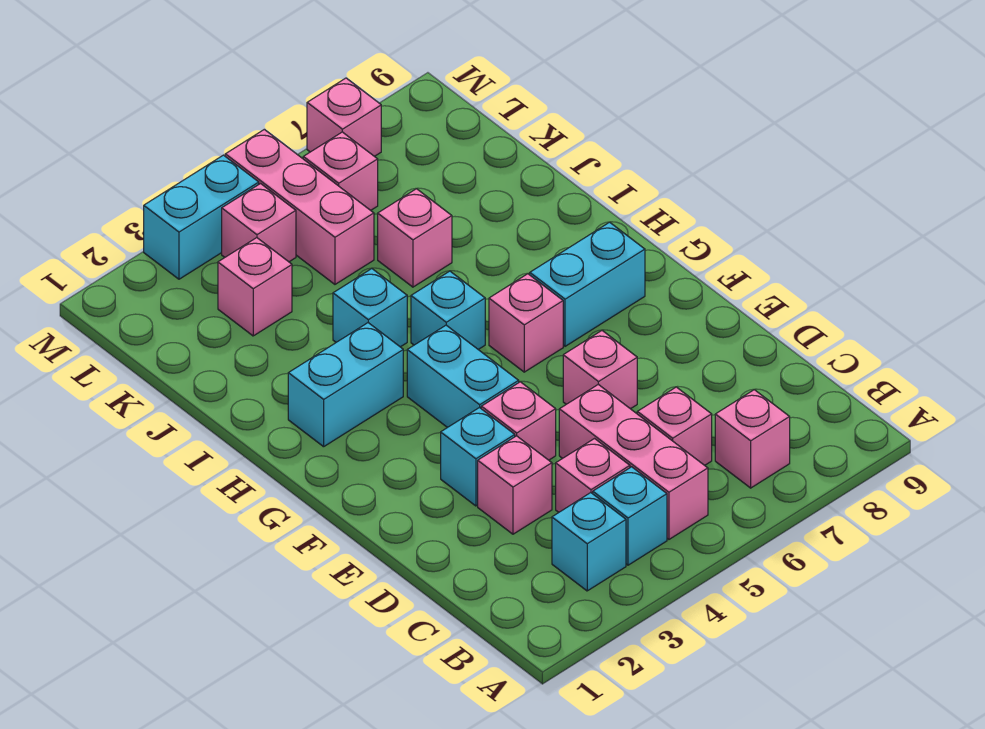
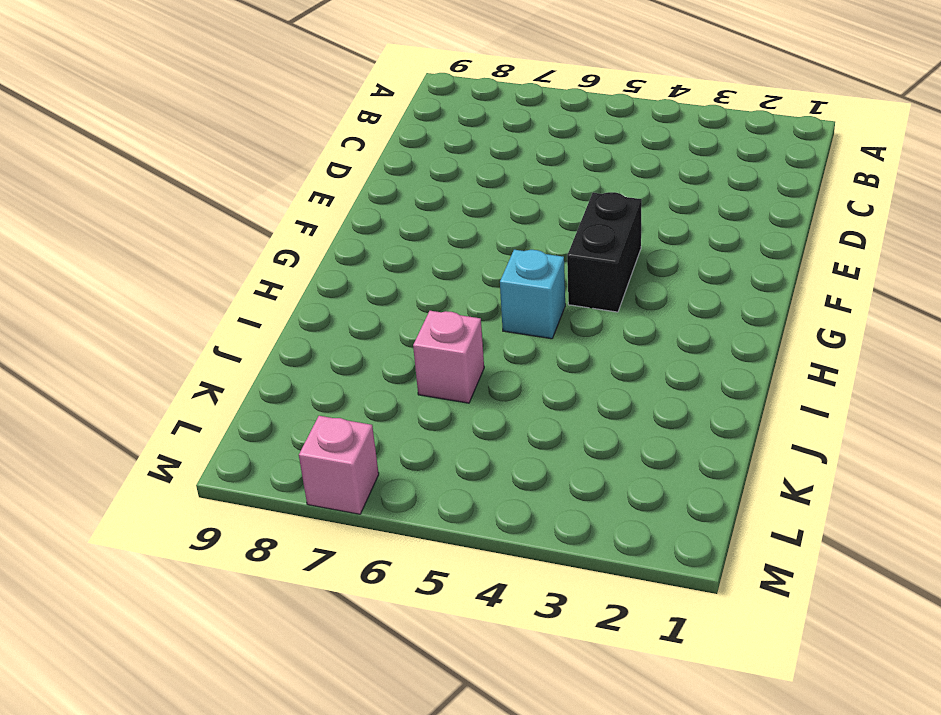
black 1x2 brick [567,192,642,312] -> cyan 1x2 brick [407,325,519,428]
none -> cyan 1x1 brick [552,493,626,591]
none -> cyan 1x1 brick [593,467,667,565]
none -> pink 1x3 brick [559,384,708,539]

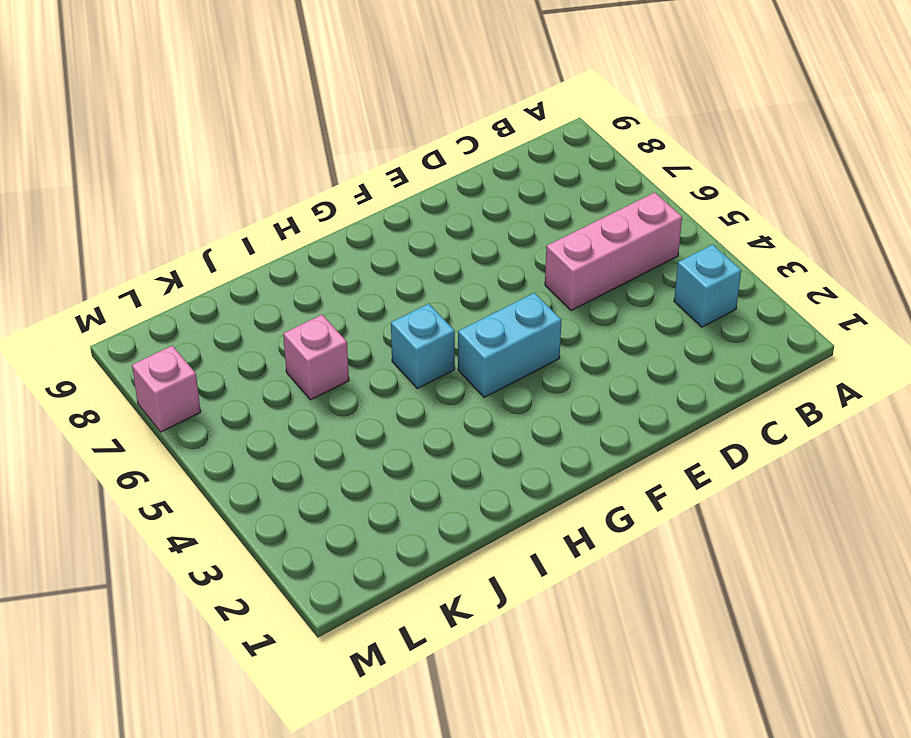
none -> cyan 1x1 brick [593,467,667,565]
none -> pink 1x1 brick [715,390,790,488]
none -> pink 1x1 brick [556,439,630,512]

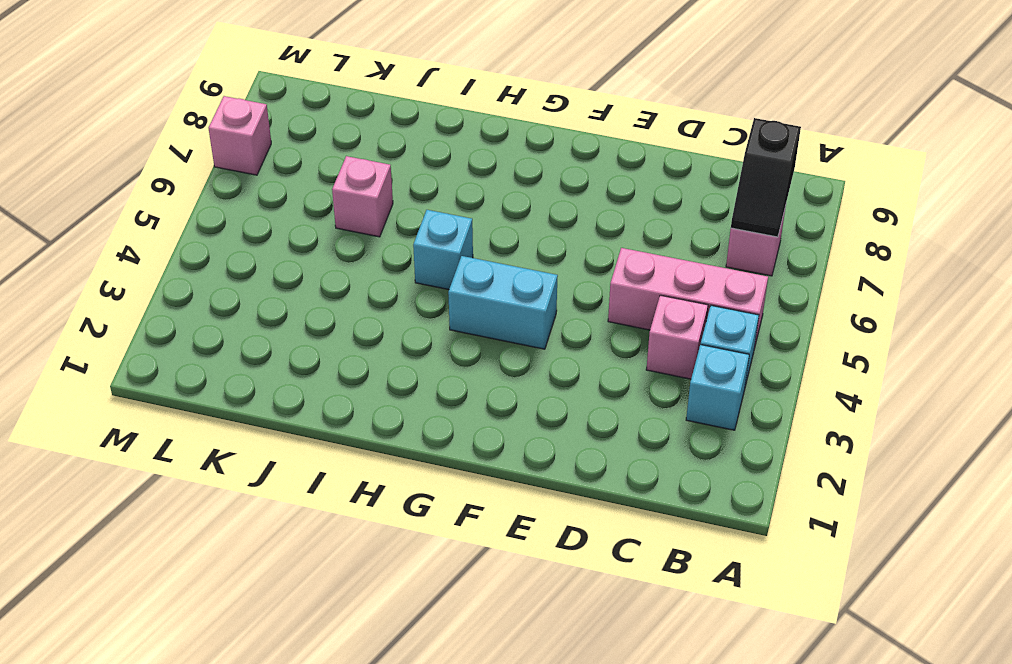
black 1x2 slope [731,118,801,237] -> none
none -> pink 1x1 brick [637,387,712,465]
none -> pink 1x1 brick [478,436,552,534]
none -> cyan 1x1 brick [441,407,515,506]

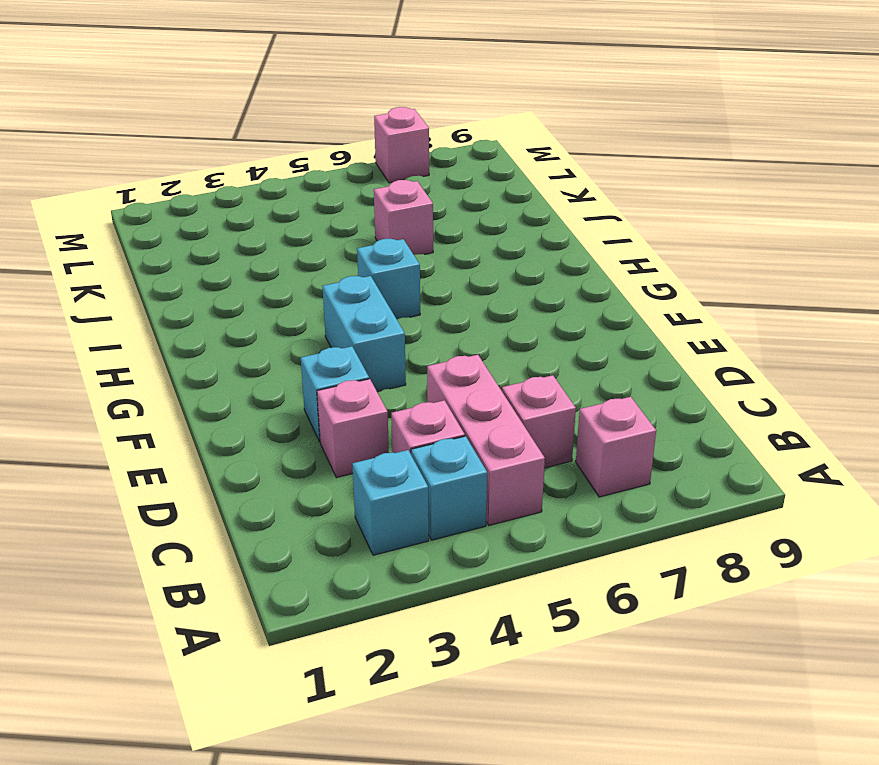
none -> pink 1x1 brick [481,382,556,460]
none -> pink 1x1 brick [563,331,637,409]
none -> pink 1x1 brick [489,274,563,372]

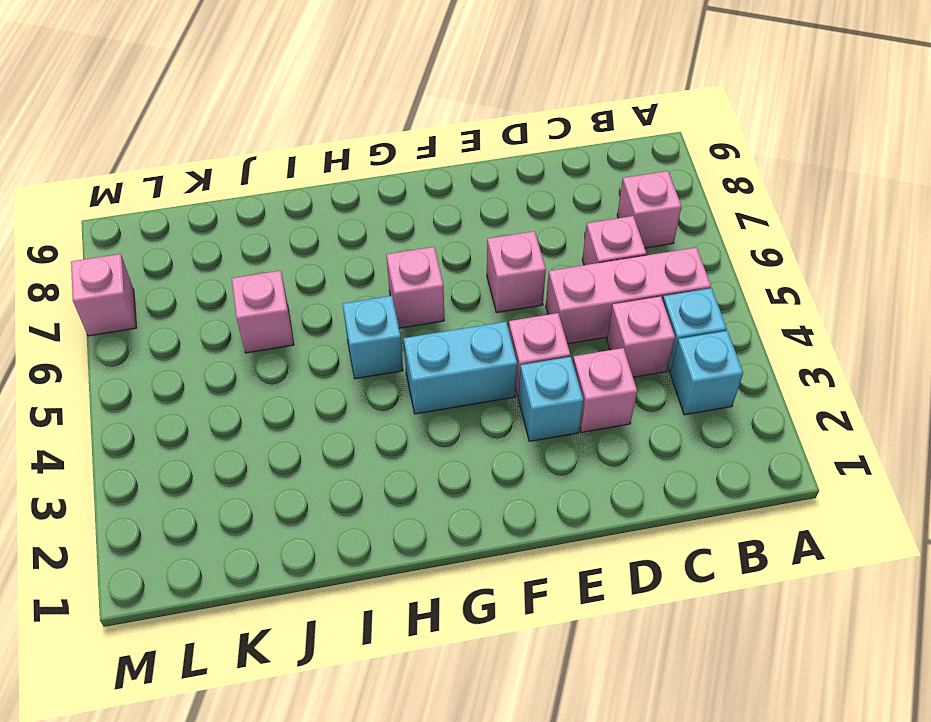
none -> cyan 1x2 brick [530,222,645,346]
none -> cyan 1x2 brick [288,323,403,447]
none -> cyan 1x1 brick [333,269,407,347]

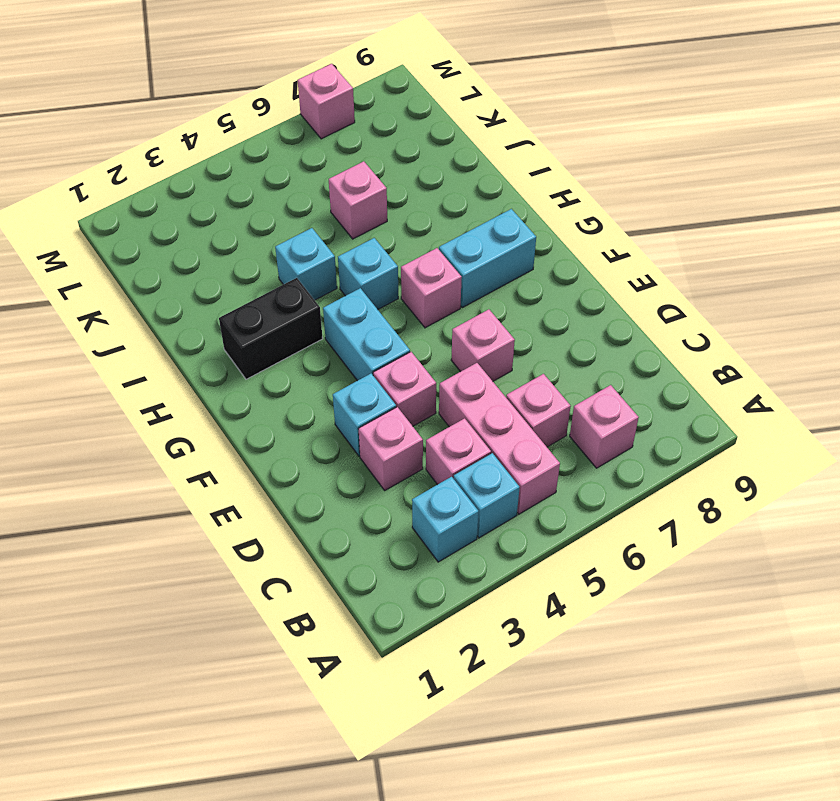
black 1x2 brick [219,278,323,379] -> cyan 1x2 brick [288,323,403,447]
none -> pink 1x1 brick [218,238,292,336]
none -> pink 1x3 brick [225,129,374,284]
none -> pink 1x1 brick [222,184,296,262]

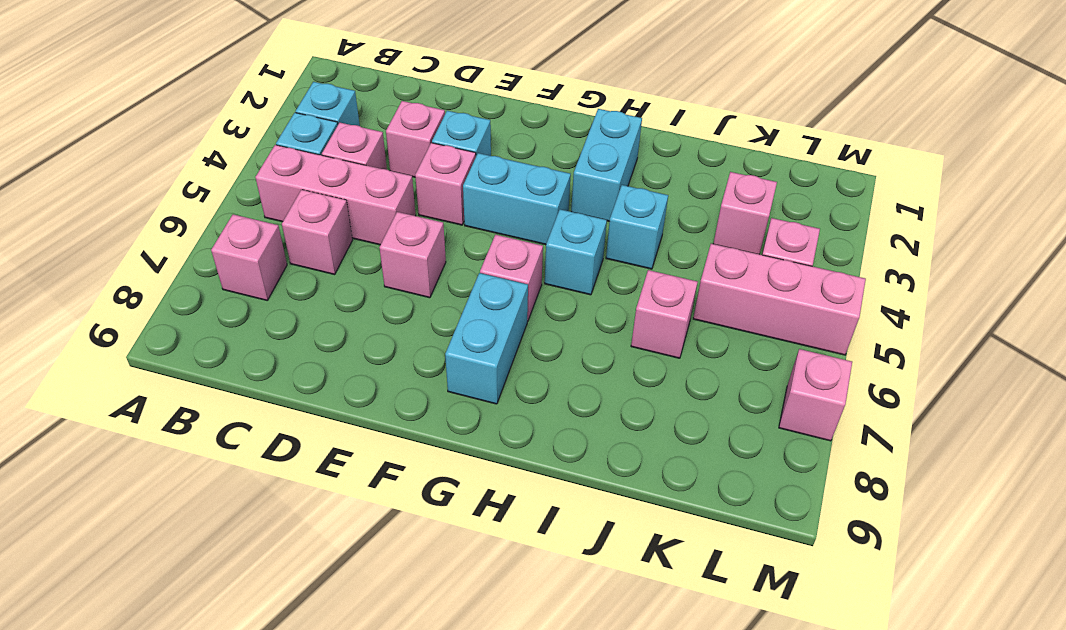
none -> pink 1x1 brick [303,132,378,210]
none -> cyan 1x2 brick [144,155,259,279]

